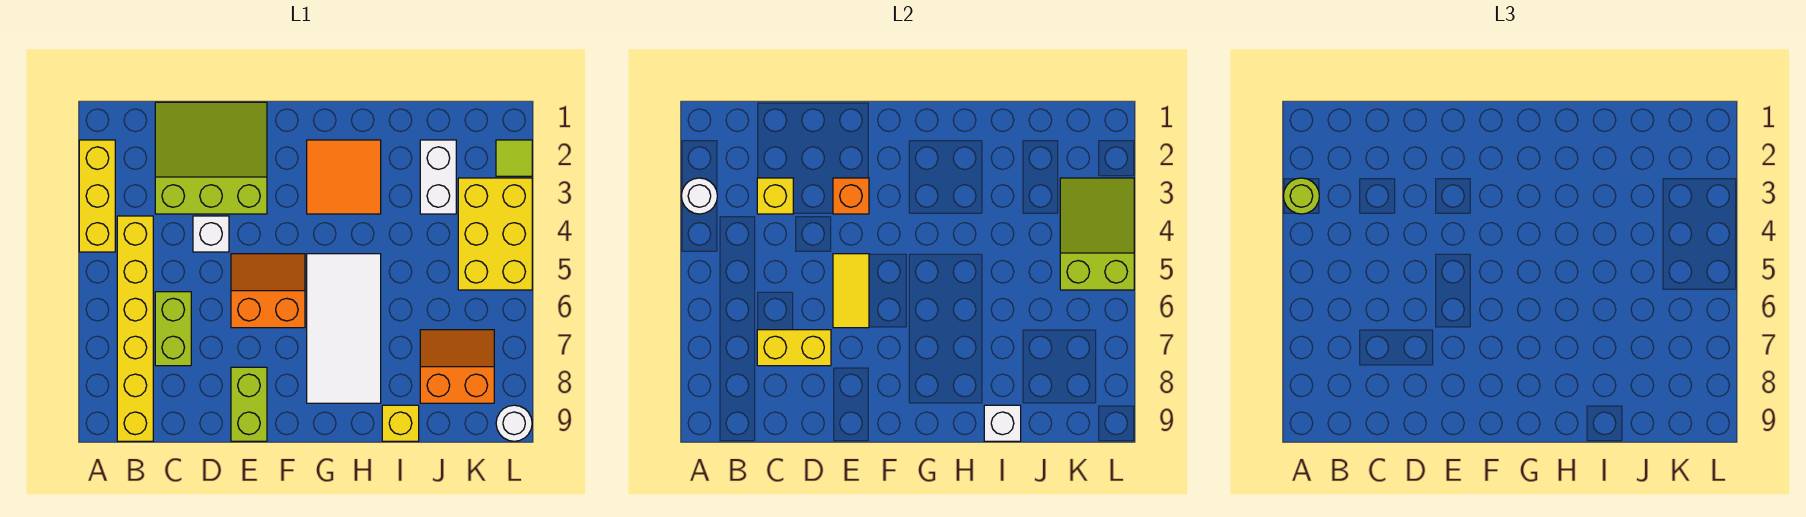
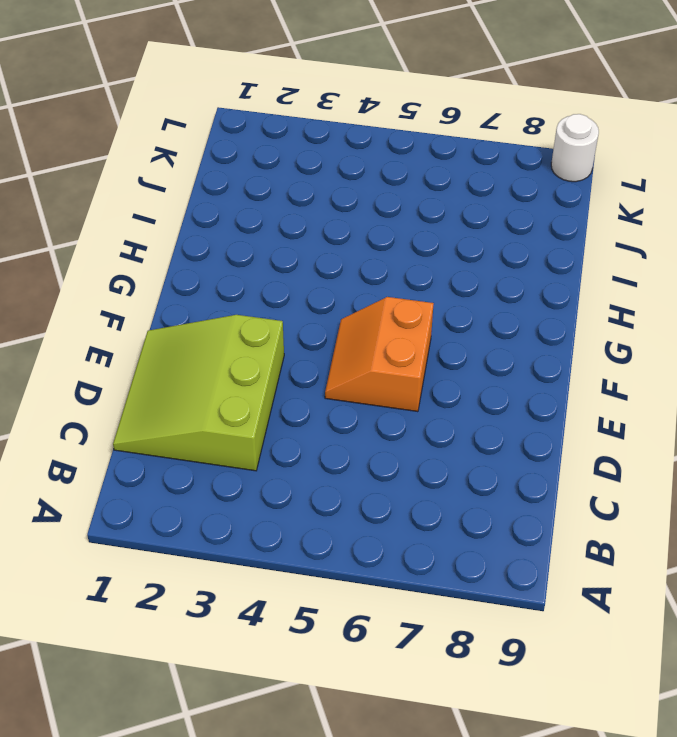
none -> yellow 1x3 brick [79,140,115,252]
none -> yellow 1x6 brick [117,216,153,441]
none -> lime 1x2 brick [155,292,191,366]

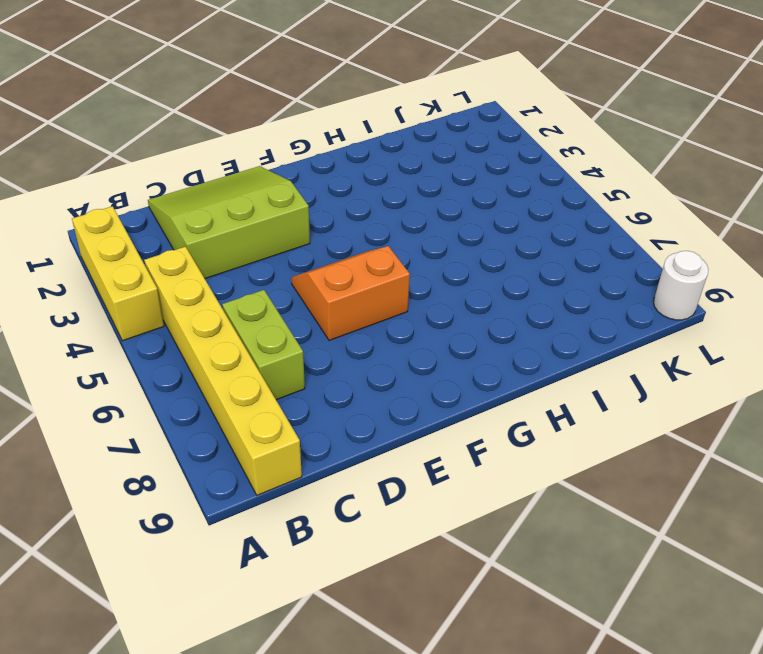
none -> white 1x1 brick [193,216,229,252]
none -> lime 1x2 brick [231,367,267,441]
none -> orange 2x2 tile [307,140,381,214]

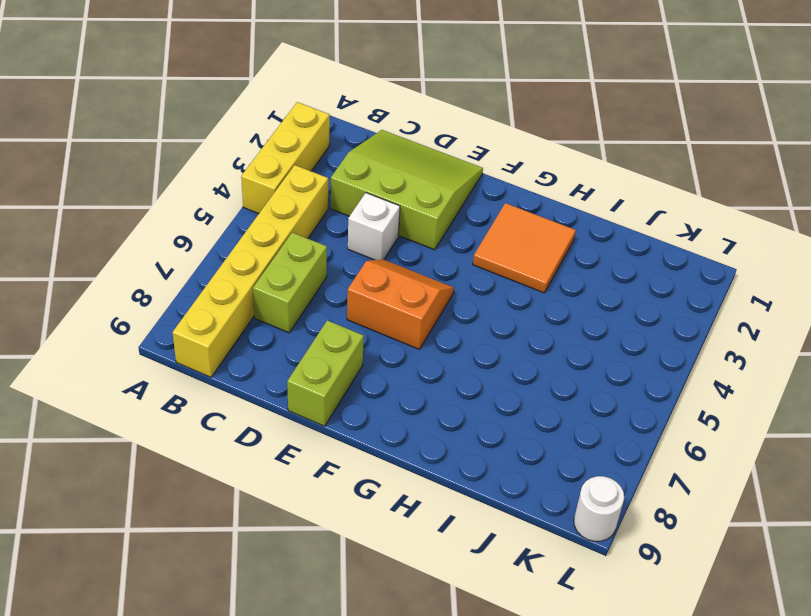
none -> white 2x4 tile [307,254,381,403]
none -> yellow 1x1 brick [382,405,419,441]
none -> white 1x2 brick [420,140,456,214]

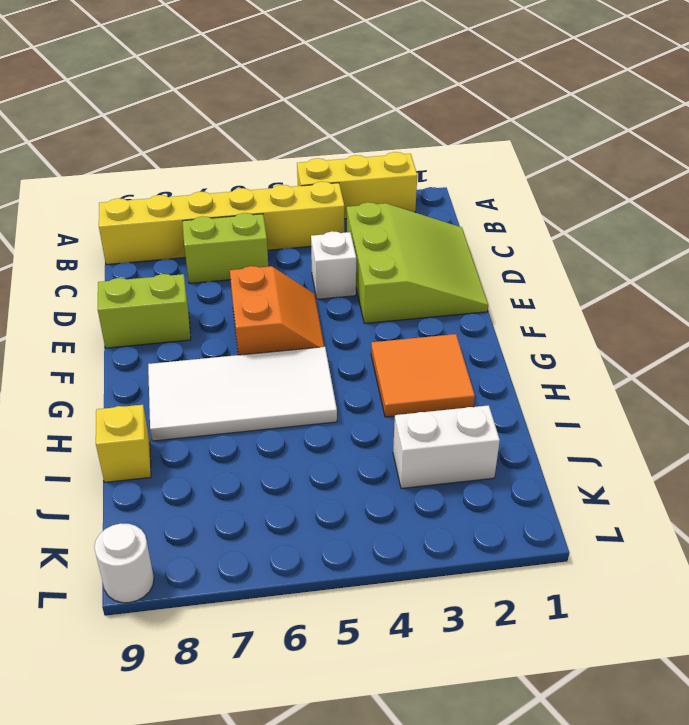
none -> orange 2x2 slope [420,330,494,403]
none -> yellow 2x3 brick [458,178,532,290]
none -> lime 1x1 tile [496,140,532,176]

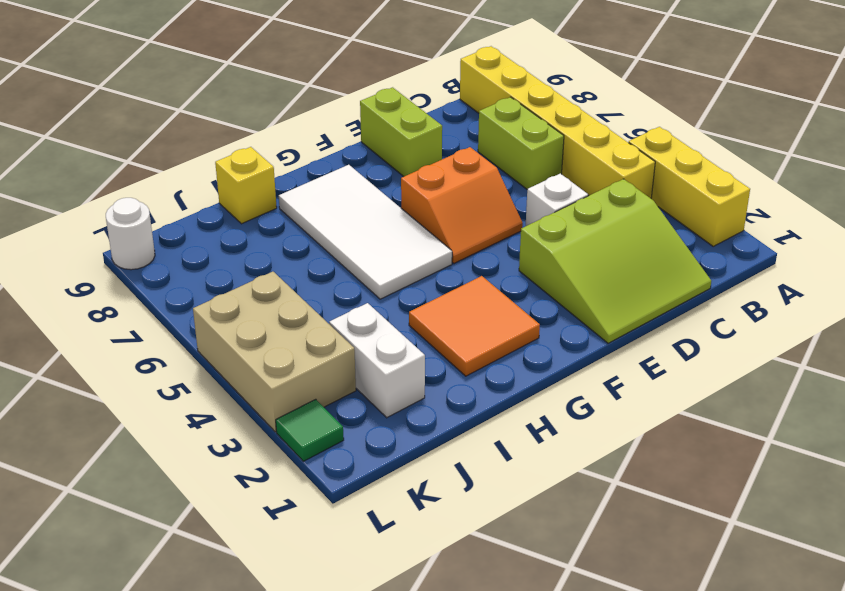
tan 2x3 brick [193,272,356,432] -> yellow 2x3 brick [458,178,532,290]
green 1x1 tile [276,399,344,461] -> lime 1x1 tile [496,140,532,176]
none -> orange 2x2 slope [420,330,494,403]
none -> white 1x1 round brick [681,178,717,214]
none -> yellow 1x1 brick [757,178,793,214]

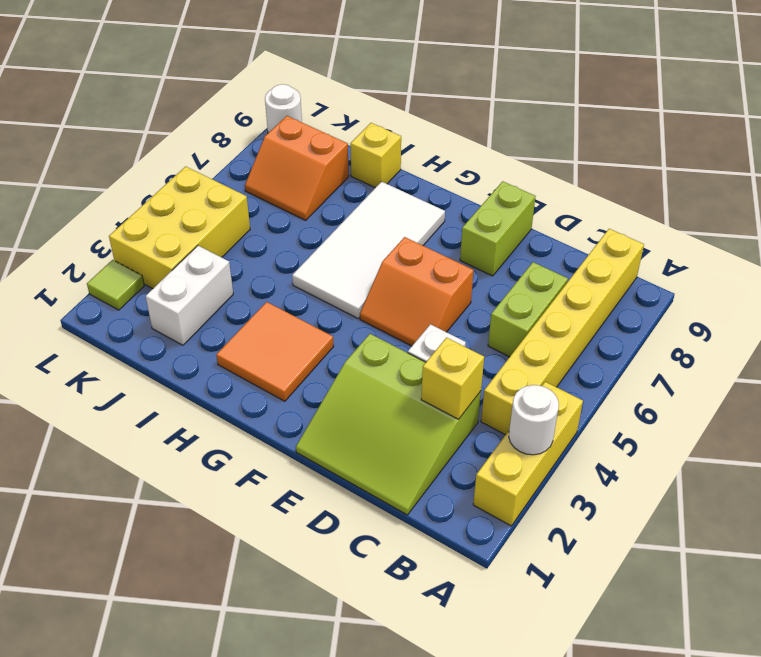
none -> yellow 1x2 brick [757,330,831,366]
none -> orange 1x1 brick [833,178,869,214]
none -> yellow 1x2 tile [833,254,869,328]

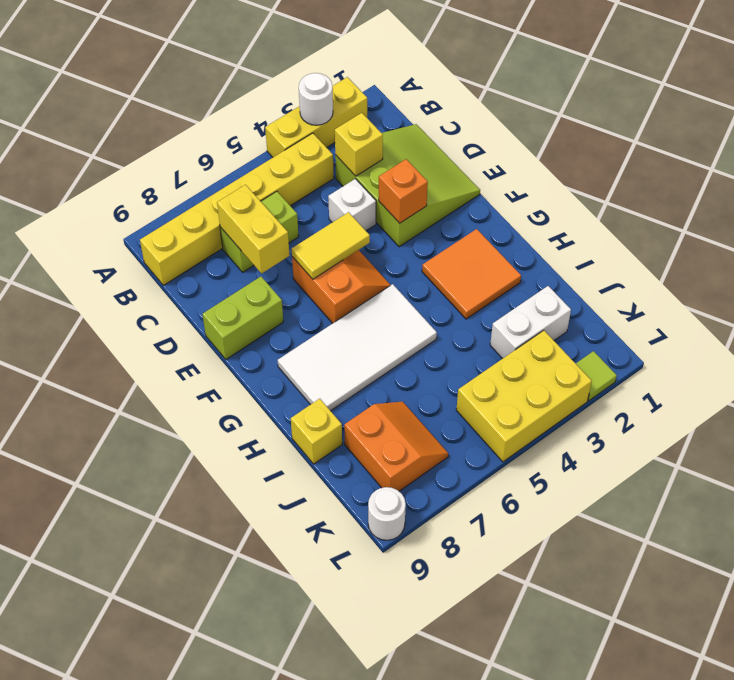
none -> white 1x1 brick [984,405,1021,441]
none -> lime 2x3 slope [1060,178,1134,290]
none -> lime 1x1 round brick [1283,178,1319,214]

